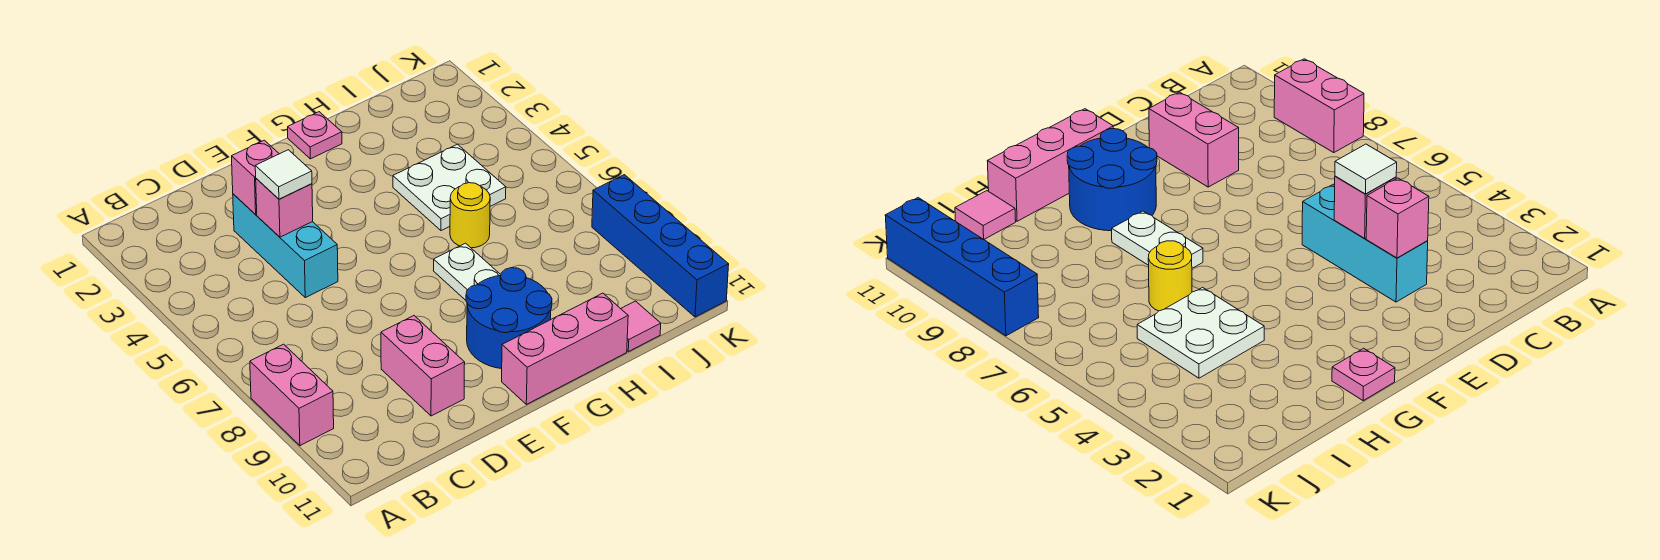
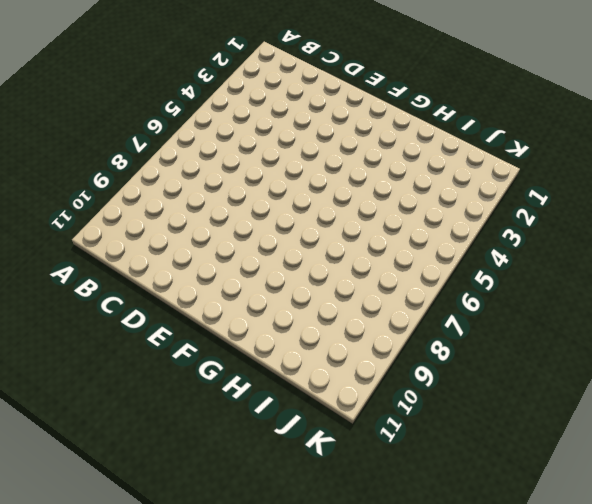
none -> pink 1x2 brick [250,344,334,446]
none -> cyan 1x3 brick [233,194,338,298]
none -> pink 1x2 brick [381,316,465,416]

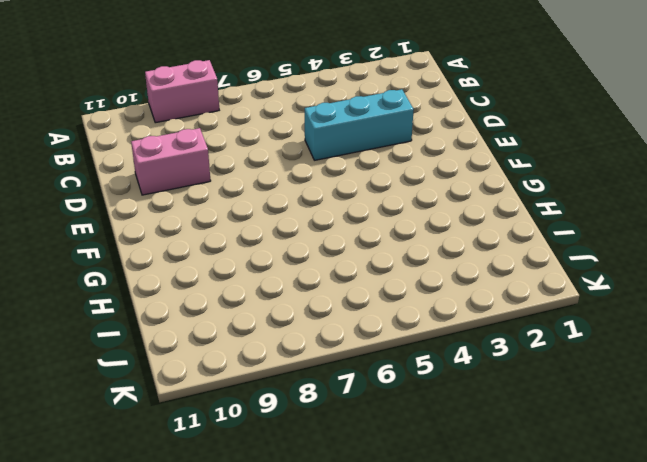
none -> blue 2x2 round brick [466,268,552,369]
none -> pink 1x3 brick [502,293,628,404]
none -> pink 1x1 plate [288,112,342,159]

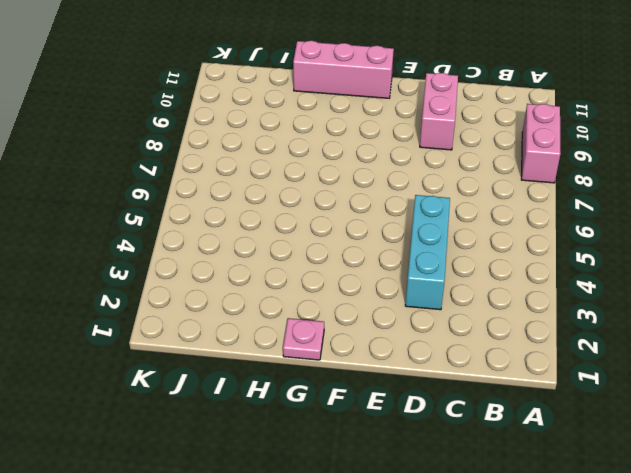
none -> blue 2x2 round brick [466,268,552,369]
none -> white 1x2 plate [433,243,501,300]
none -> white 2x2 plate [393,144,506,231]

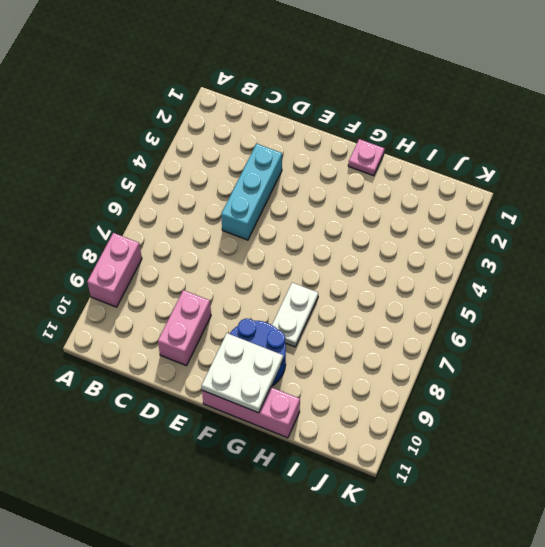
white 2x2 plate [202,333,283,413] -> white 2x2 plate moved to [393,144,506,231]
none -> yellow 1x1 round brick [450,183,490,248]
none -> pink 1x1 tile [621,301,661,352]
none -> blue 1x4 brick [592,175,729,317]

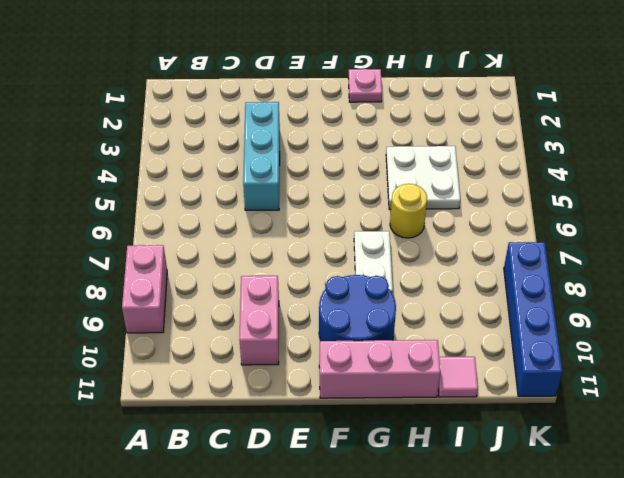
none -> pink 1x1 brick [232,140,279,215]
none -> pink 1x1 brick [256,179,313,237]
none -> white 1x1 tile [255,150,312,199]

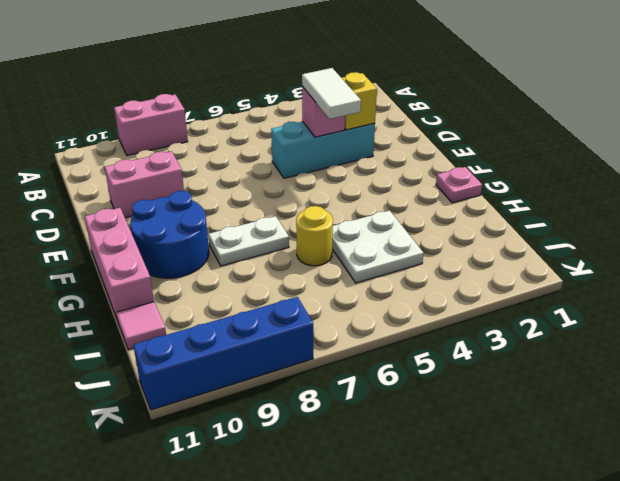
yellow 1x1 brick [342,72,377,130] -> pink 1x1 brick [232,140,279,215]
white 1x2 tile [302,68,361,119] -> white 1x1 tile [255,150,312,199]

